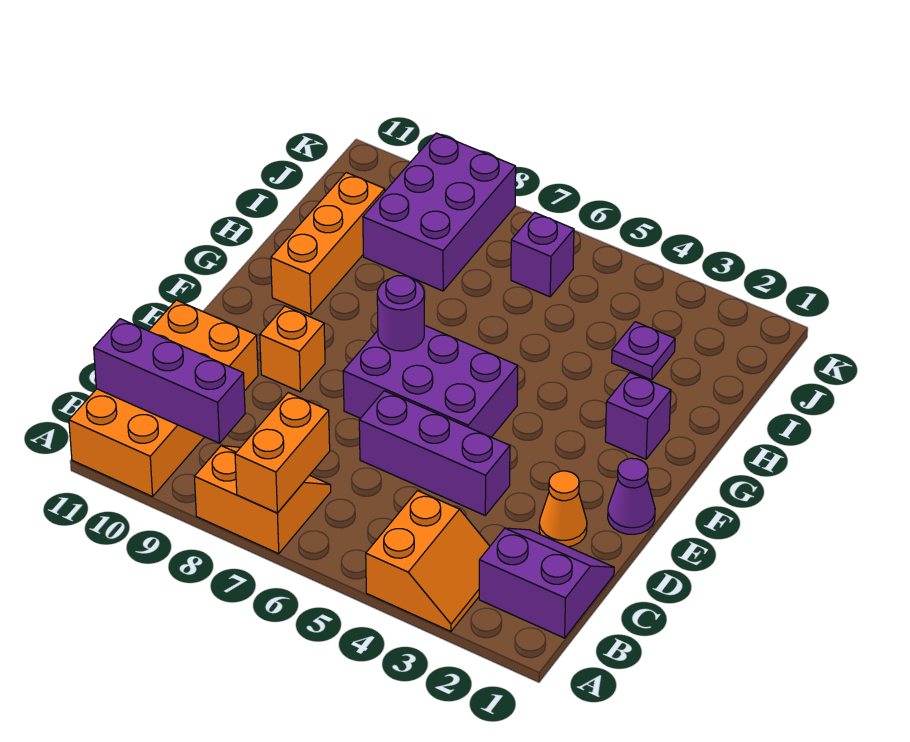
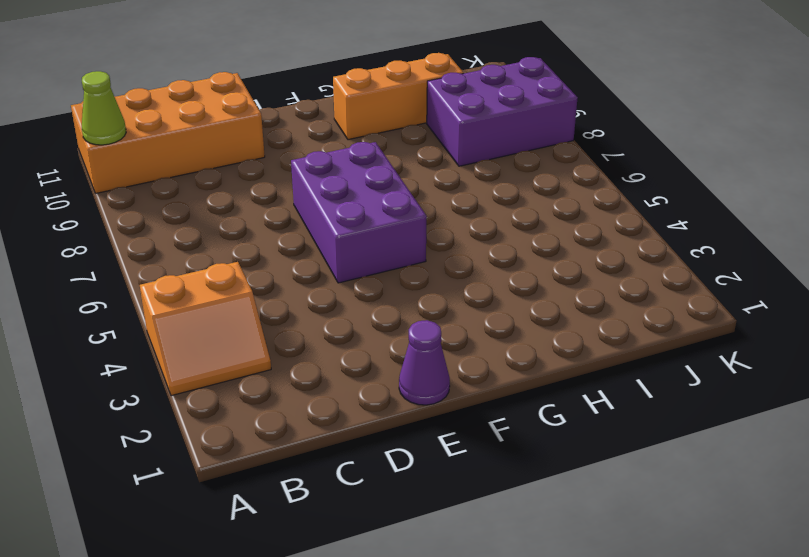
lime 1x1 cone [82,71,126,145] -> none
none -> orange 2x2 slope [194,446,331,554]
none -> purple 2x2 slope [479,528,614,638]
none -> orange 1x1 cone [539,471,587,547]

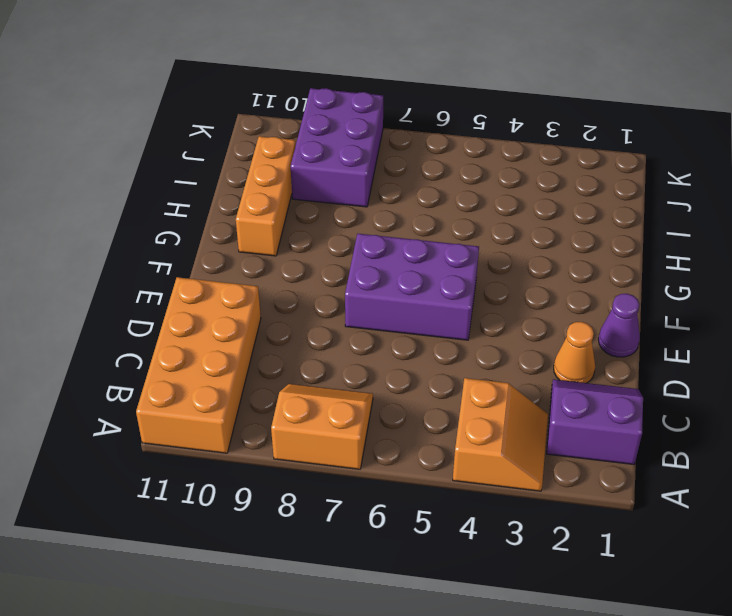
none -> purple 1x3 brick [359,391,510,515]
none -> orange 1x1 brick [260,306,325,392]
none -> purple 1x1 brick [605,373,671,459]

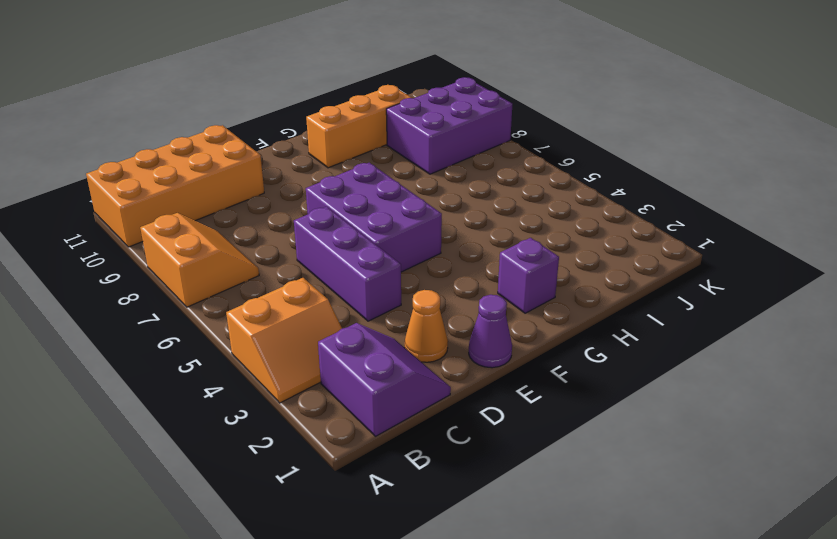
none -> orange 1x1 brick [260,306,325,392]
none -> purple 1x1 plate [612,322,675,380]
none -> purple 1x1 brick [511,213,574,297]

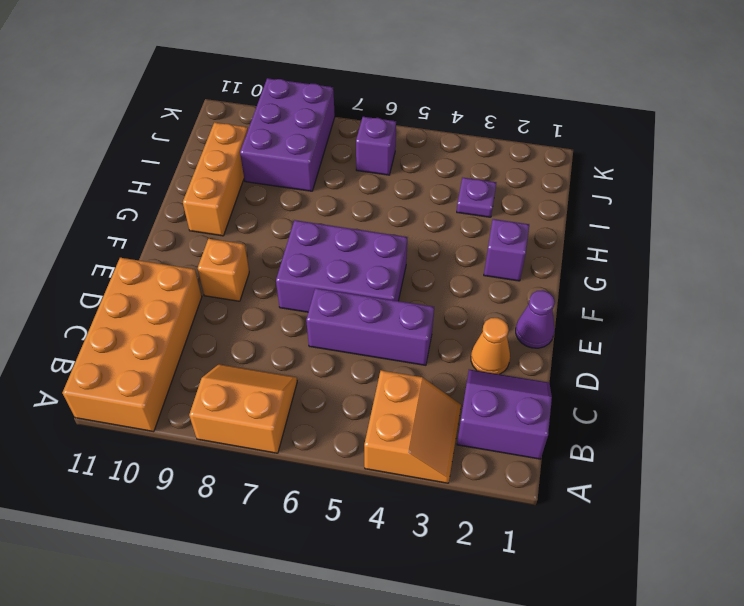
none -> orange 1x2 brick [235,393,330,513]
none -> purple 1x3 brick [94,319,245,443]
none -> purple 1x1 round brick [377,275,424,351]

